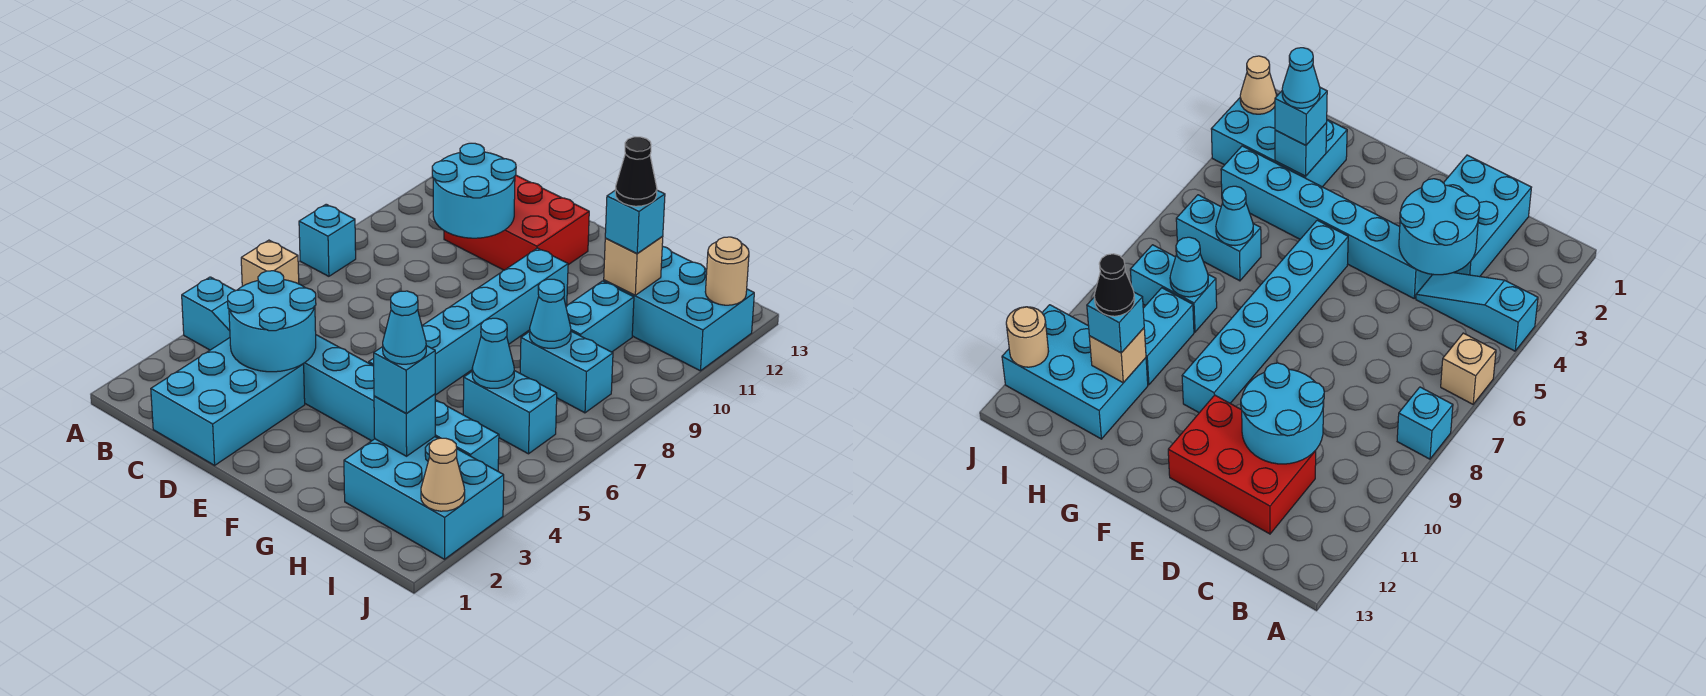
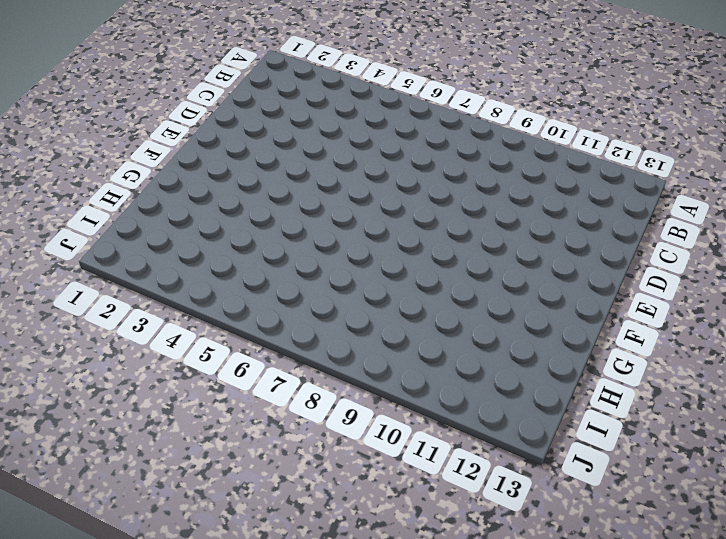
none -> cyan 1x3 slope [182,277,235,350]
none -> tan 1x1 brick [241,240,299,286]
none -> cyan 1x1 brick [299,204,356,276]

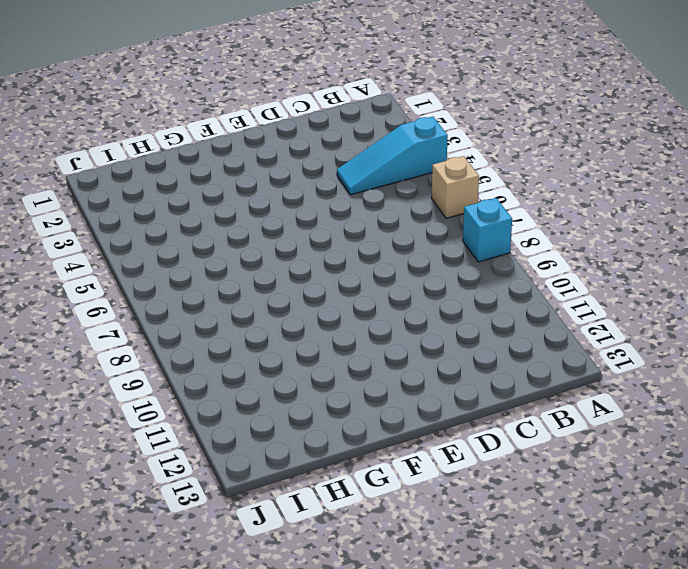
none -> cyan 2x3 brick [151,338,305,465]
none -> red 2x3 brick [444,175,589,270]
none -> cyan 1x6 brick [303,335,499,471]

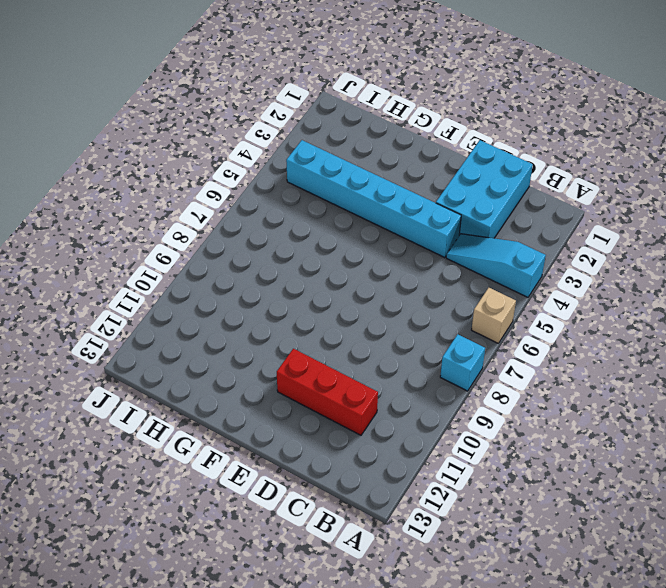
red 1x3 brick [277,349,378,435] -> red 2x3 brick [444,175,589,270]
none -> cyan 1x6 brick [369,248,568,395]
none -> cyan 2x3 brick [344,437,504,559]
none -> cyan 1x2 brick [463,371,557,454]

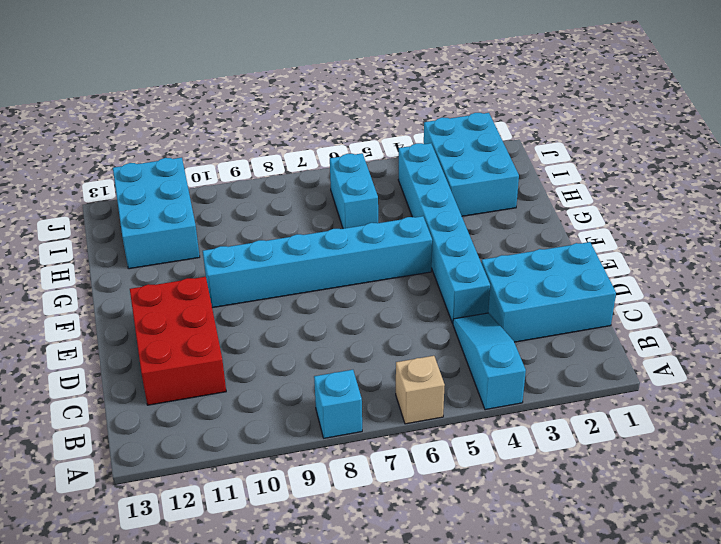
none -> cyan 1x2 brick [520,331,613,413]
none -> cyan 1x2 brick [566,281,634,352]
none -> cyan 2x2 round brick [228,271,316,372]

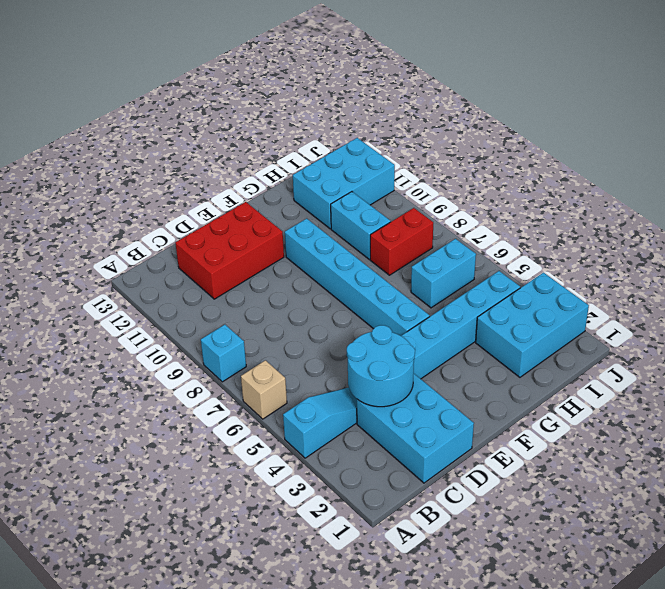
red 1x2 brick [370,208,433,275] -> cyan 1x2 brick [520,331,613,413]
none -> cyan 2x2 round brick [432,143,516,238]
none -> cyan 1x1 brick [374,394,435,456]
none -> cyan 1x1 cone [472,318,514,388]

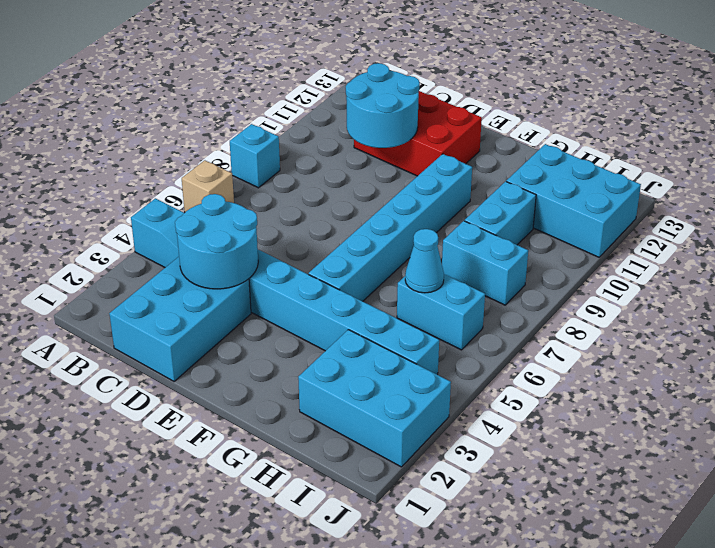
none -> cyan 1x1 brick [374,394,435,456]
none -> cyan 1x1 cone [529,279,571,348]
none -> tan 1x1 brick [604,236,663,295]

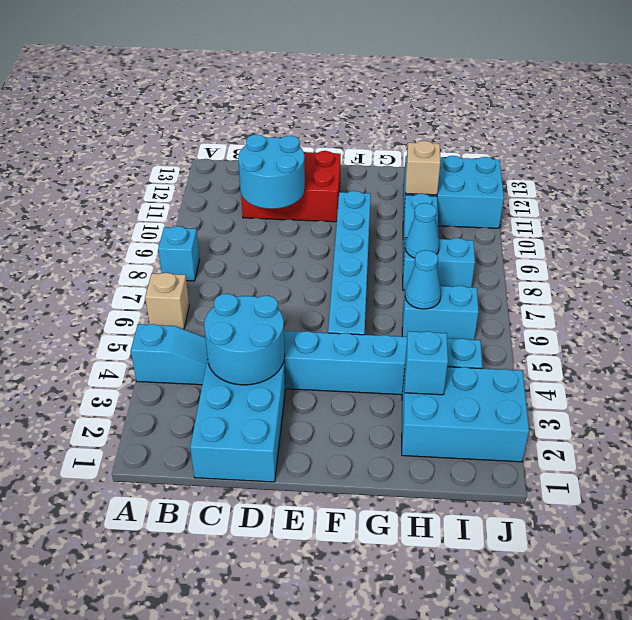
none -> tan 1x1 cone [421,438,465,511]
none -> tan 1x1 round brick [705,237,749,305]
none -> cyan 1x1 brick [374,346,435,414]

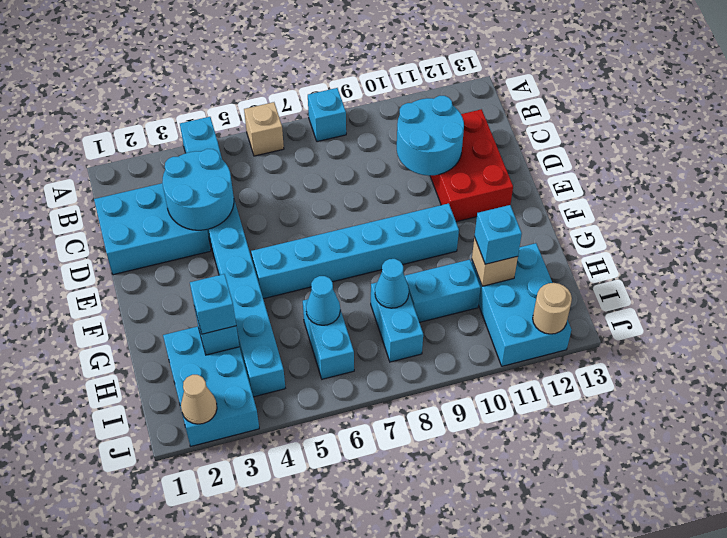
none -> cyan 1x1 cone [383,291,426,364]
none -> black 1x1 cone [615,137,657,206]

